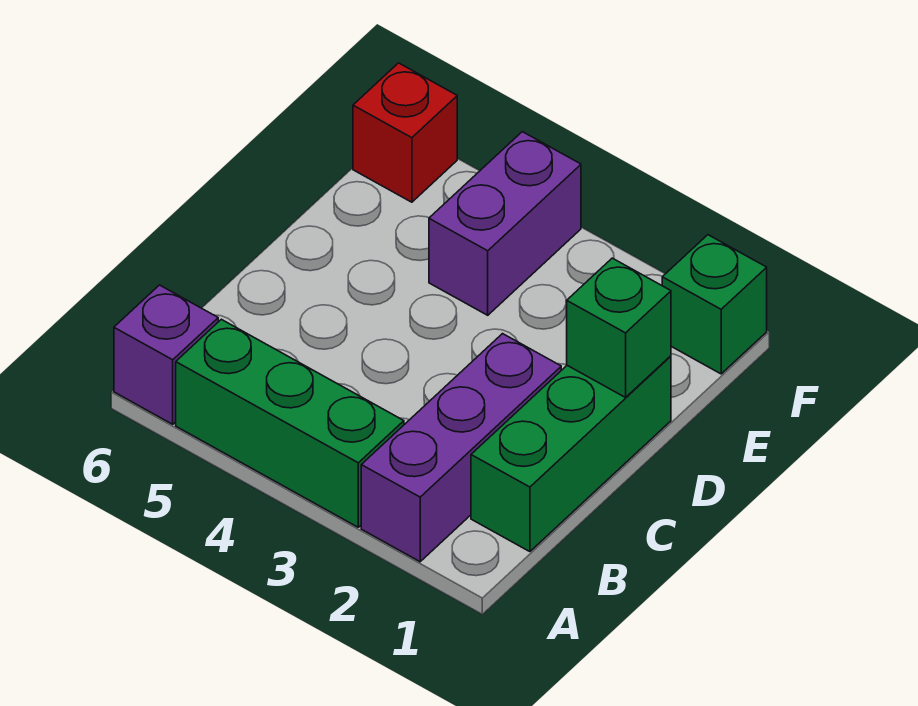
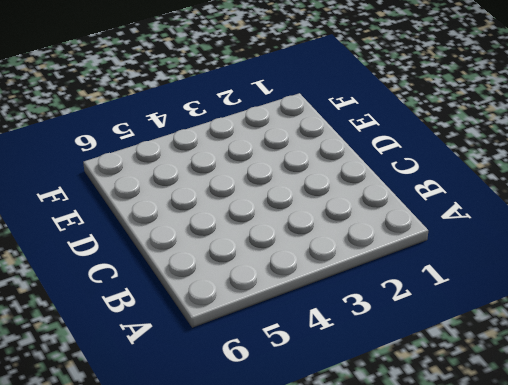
none -> purple 1x3 brick [361,334,561,562]
none -> green 1x3 brick [176,319,404,527]

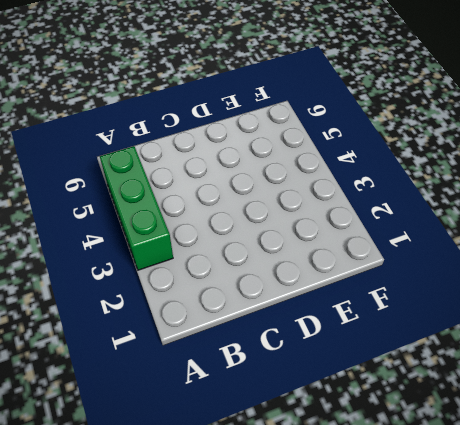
none -> purple 1x3 brick [361,334,561,562]
none -> purple 1x1 brick [114,285,218,424]

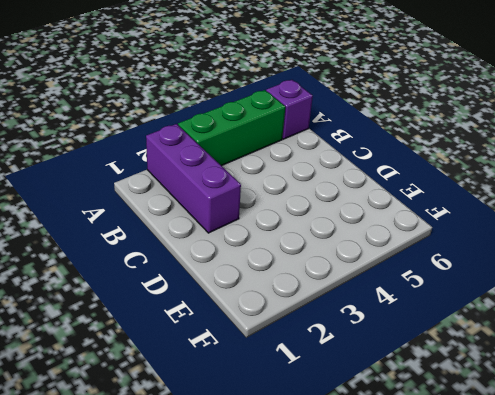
none -> green 1x3 brick [471,356,671,552]
none -> purple 1x2 brick [429,132,581,315]

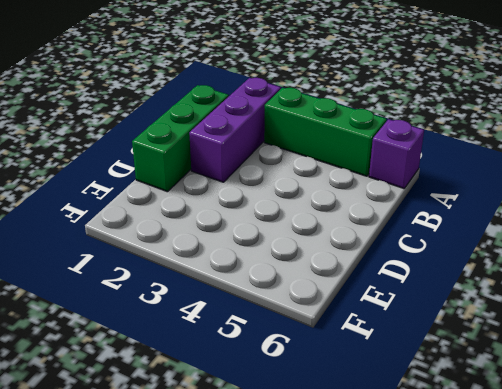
none -> purple 1x2 brick [429,132,581,315]
none -> green 1x1 brick [662,235,767,374]

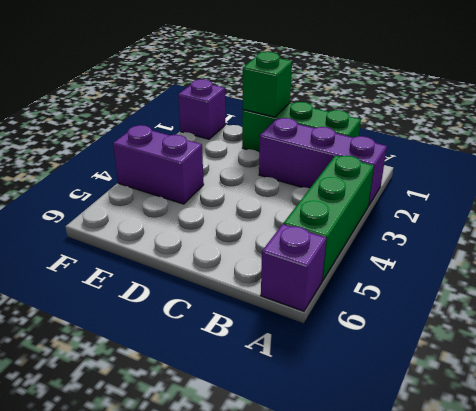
purple 1x1 brick [178,79,225,139] -> green 1x1 brick [662,235,767,374]
none -> red 1x1 brick [353,63,457,202]

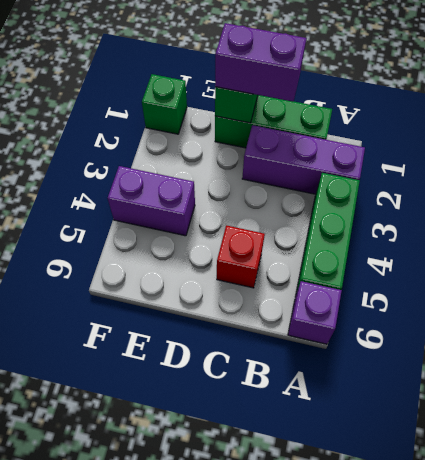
purple 1x2 brick [215,23,307,102] -> none
red 1x1 brick [217,225,265,288] -> red 1x1 brick moved to [353,63,457,202]

